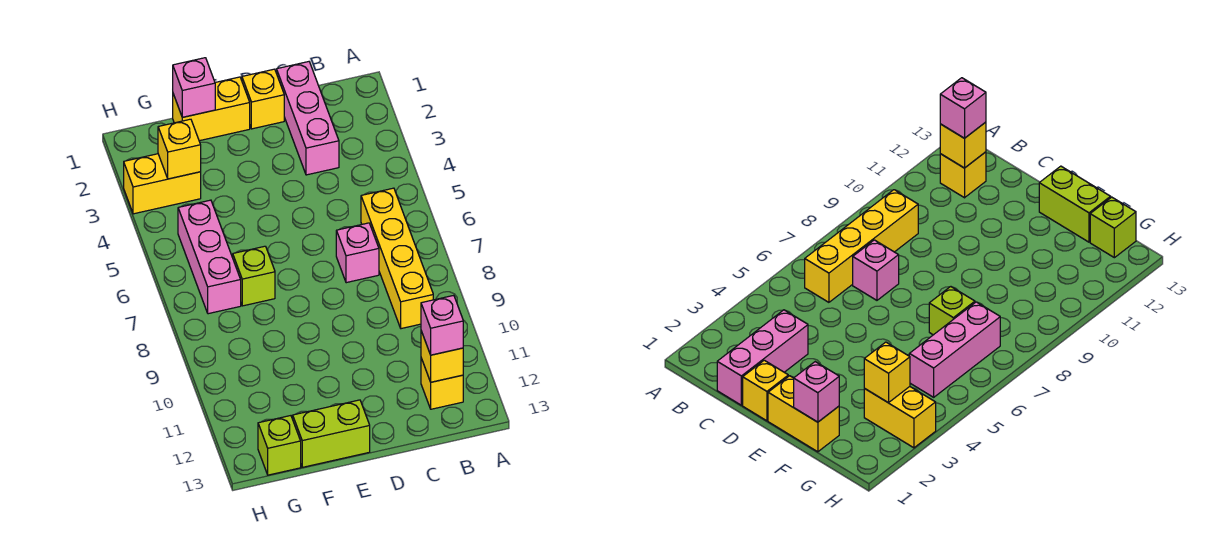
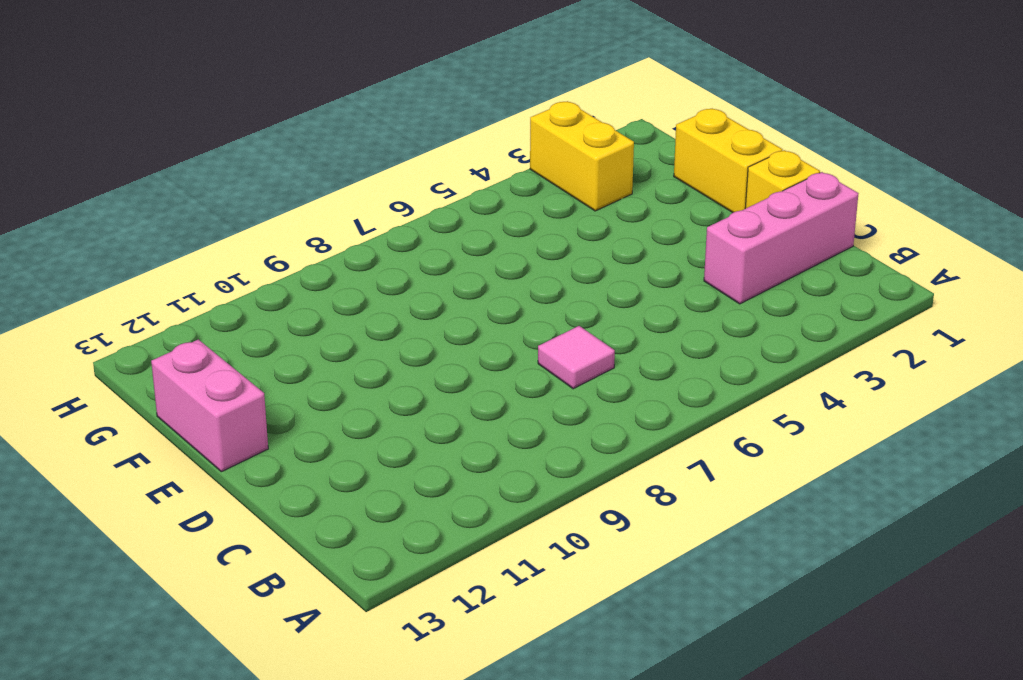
pink 1x1 tile [538,326,615,389] -> pink 1x1 brick [336,223,379,283]
pink 1x2 brick [151,339,268,472] -> lime 1x2 brick [293,400,370,467]
none -> yellow 1x4 brick [361,188,433,329]
none -> yellow 1x1 brick [421,358,463,409]
none -> lime 1x1 brick [233,246,275,306]

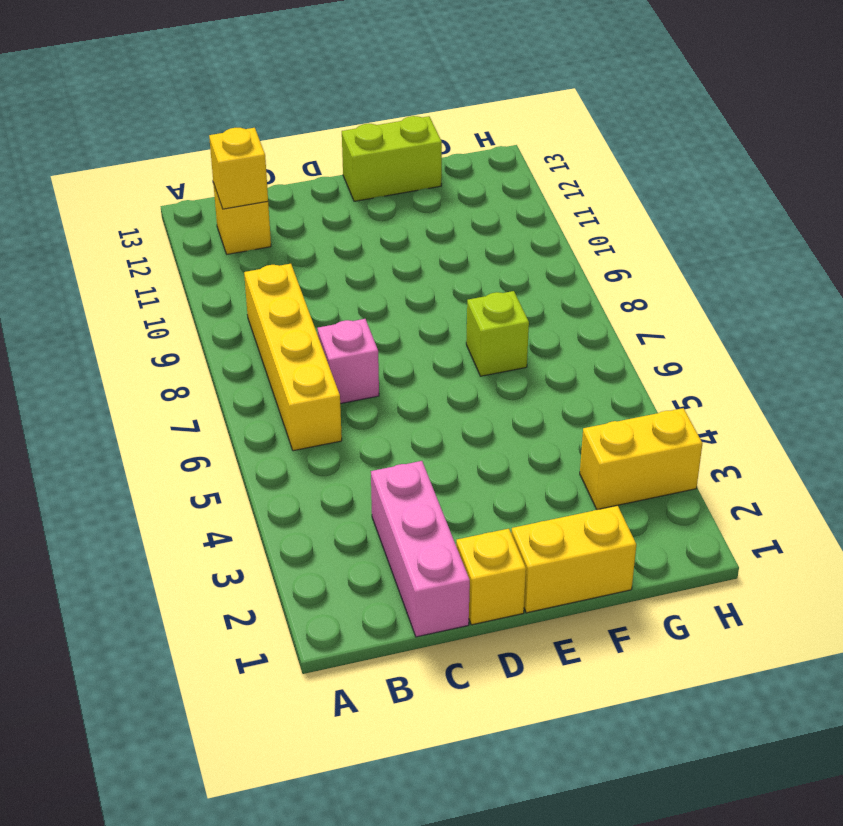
none -> pink 1x3 brick [178,200,241,314]
none -> lime 1x1 brick [258,416,301,475]
none -> pink 1x1 brick [173,58,215,117]

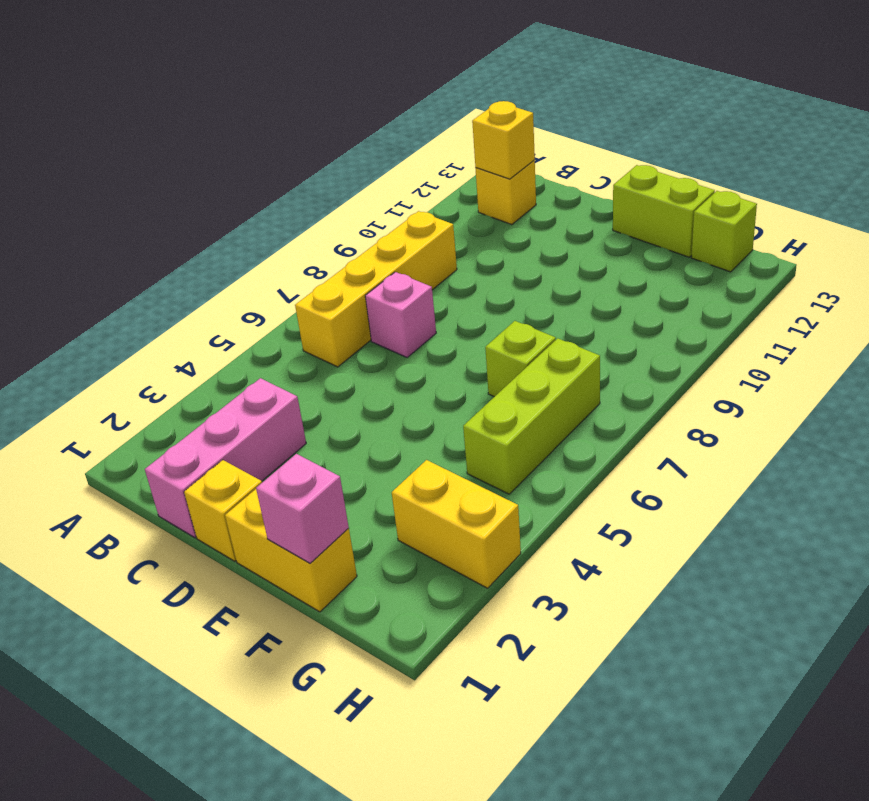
lime 1x3 brick [463,338,600,494] -> pink 1x3 brick [178,200,241,314]
none -> yellow 1x1 brick [158,119,201,179]
none -> pink 1x1 brick [421,295,463,355]

